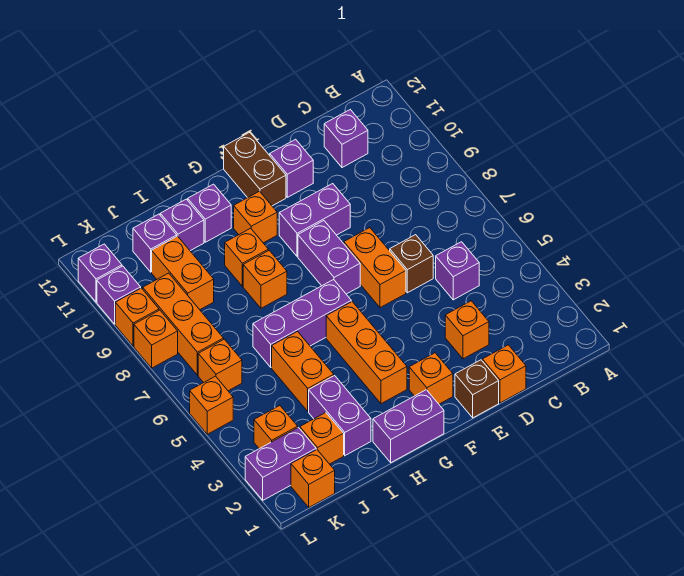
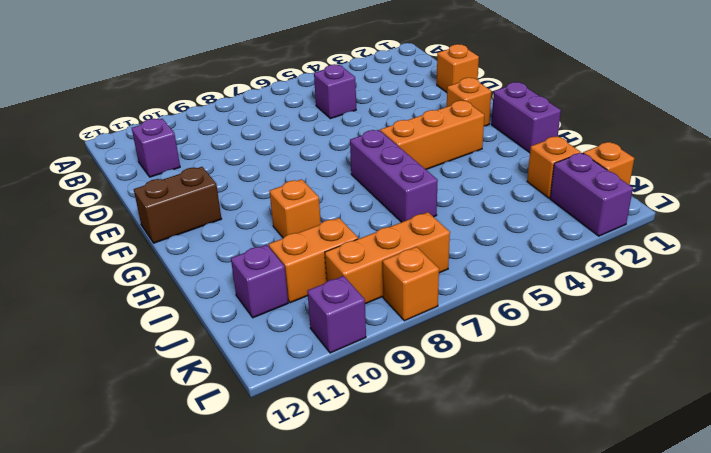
none -> orange 1x1 brick [445,301,489,359]
none -> brown 1x1 brick [390,235,433,293]
none -> brown 1x1 brick [455,360,499,418]
none -> orange 1x2 brick [344,228,406,308]

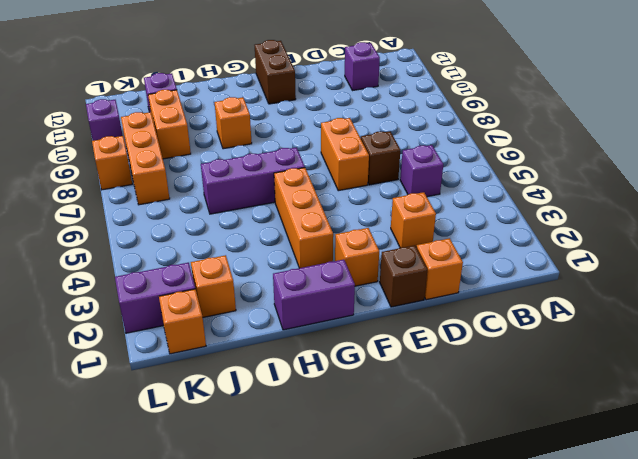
none -> purple 1x2 brick [279,184,350,256]
none -> purple 1x1 brick [270,139,313,197]
none -> purple 1x2 brick [298,221,360,294]
none -> orange 1x1 brick [234,191,277,243]

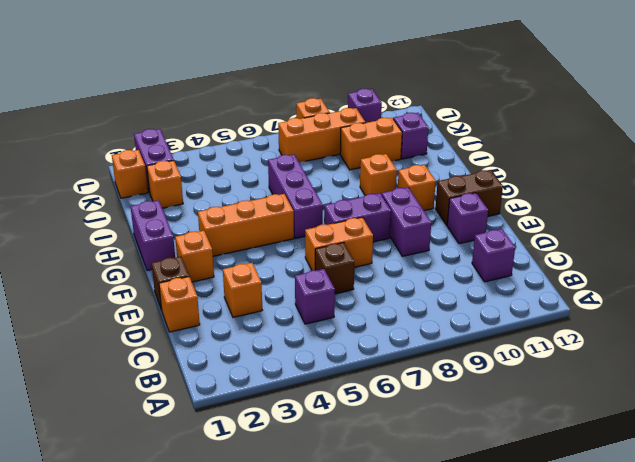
none -> orange 1x1 brick [243,250,287,308]
none -> purple 1x1 brick [188,184,231,242]
none -> purple 1x2 brick [309,376,371,455]
none -> orange 1x2 brick [272,332,334,411]

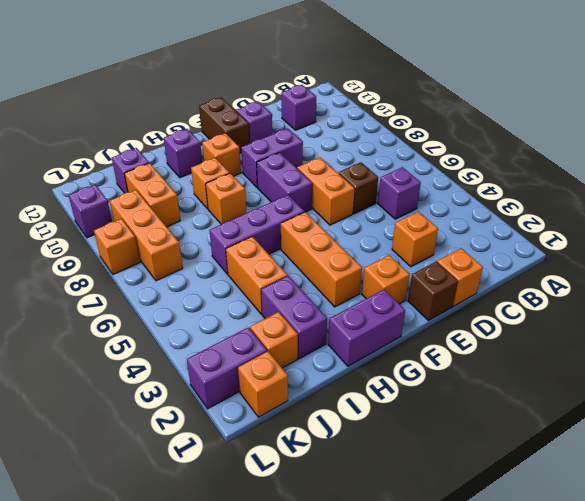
none -> purple 1x1 brick [160,199,204,251]
none -> orange 1x1 brick [254,406,298,449]
none -> orange 1x1 brick [198,339,242,391]
none -> orange 1x1 brick [190,376,233,434]

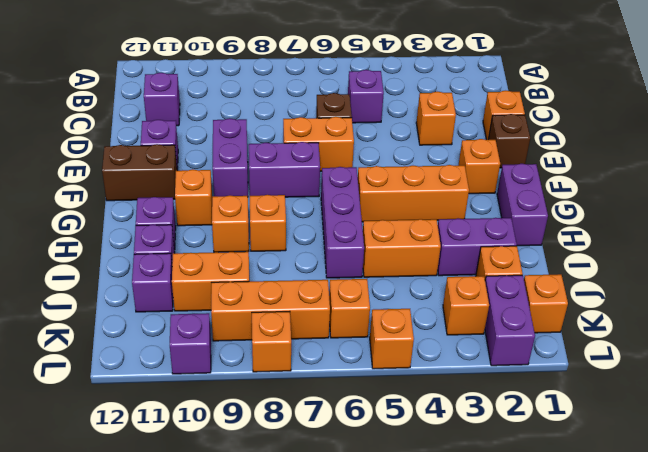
none -> orange 1x1 brick [115,288,159,346]
none -> purple 1x1 brick [78,244,122,302]

